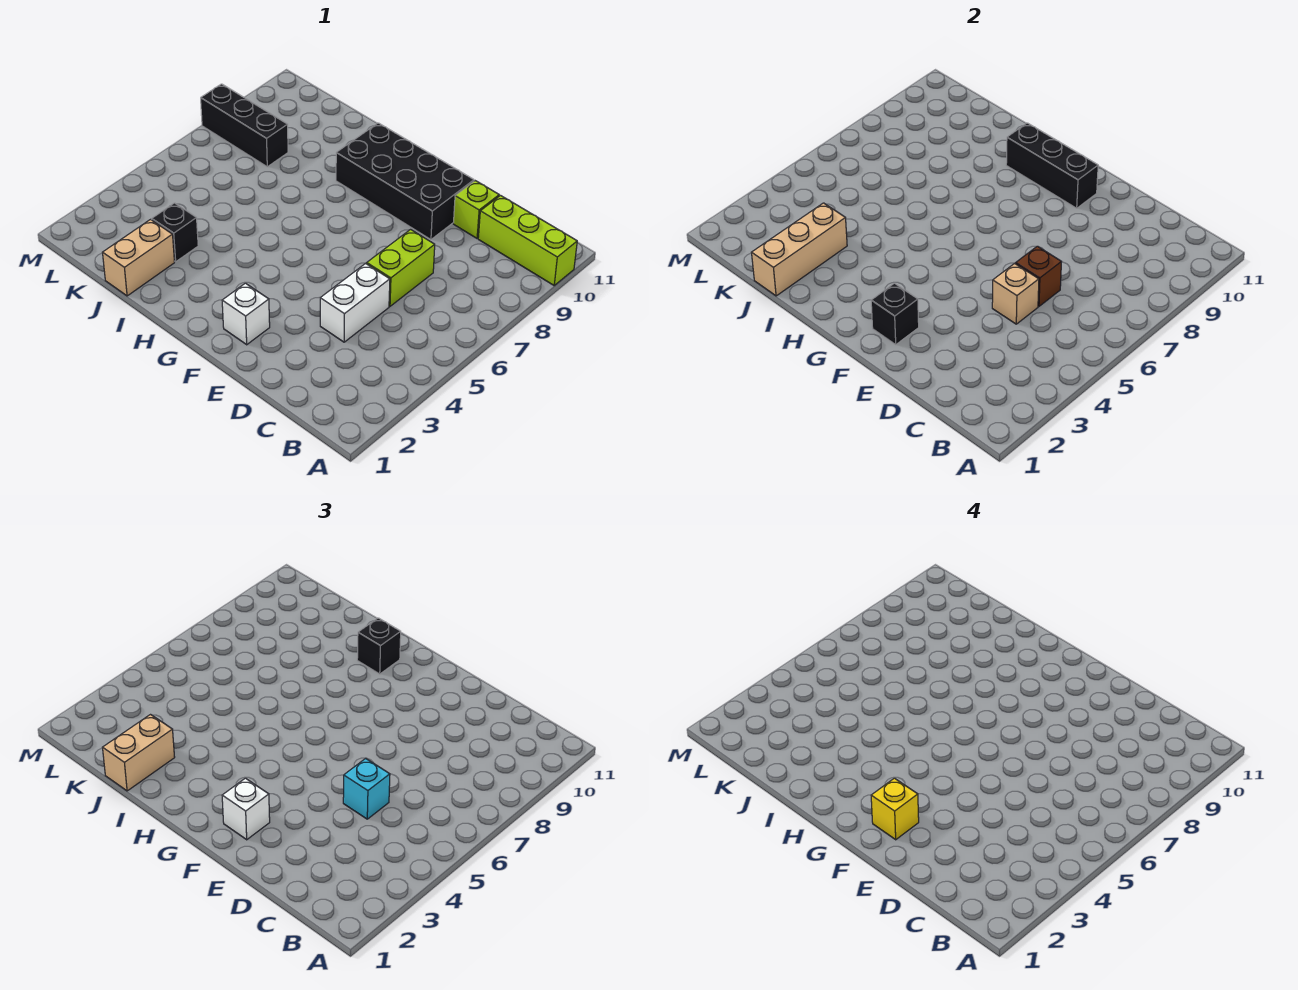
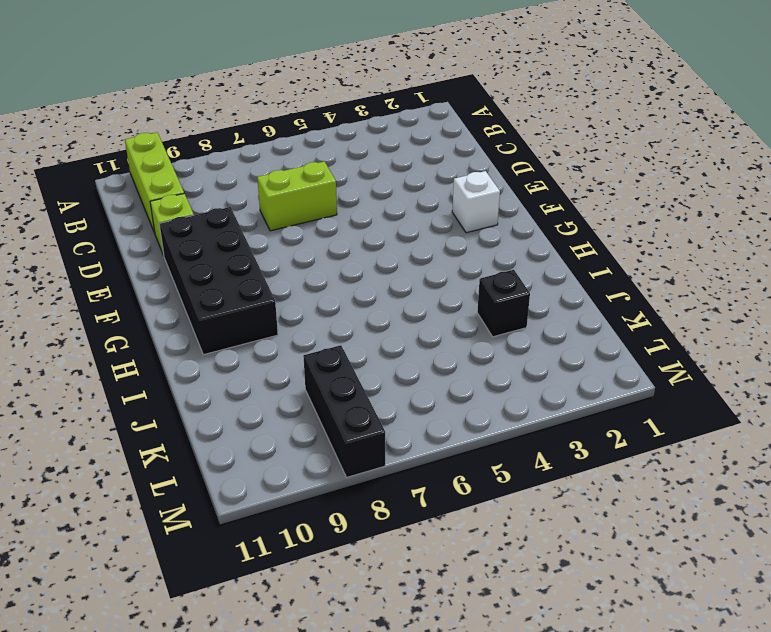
none -> white 1x2 brick [320,263,390,342]
none -> tan 1x2 brick [103,220,175,296]
none -> tan 1x1 brick [992,263,1039,324]

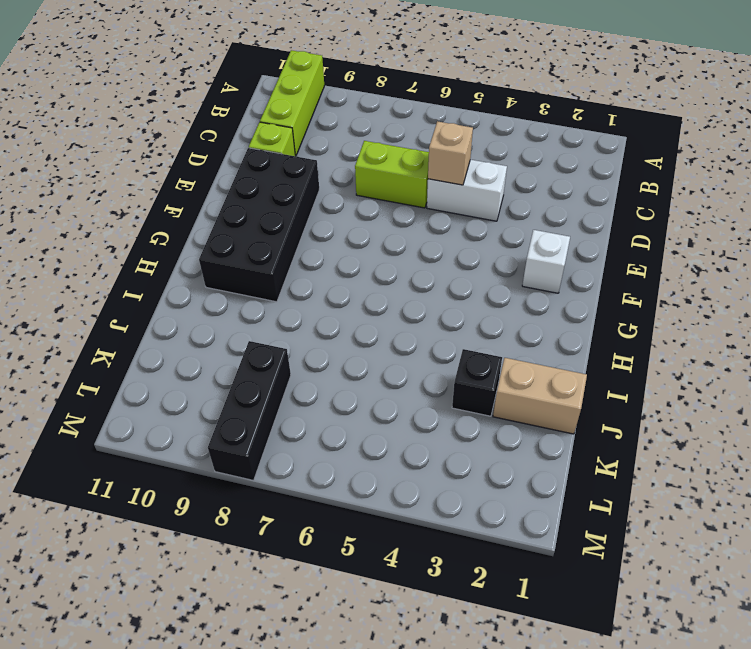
none -> brown 1x1 brick [1016,246,1061,306]
none -> black 1x1 brick [871,283,919,345]
none -> black 1x3 brick [1006,123,1098,208]

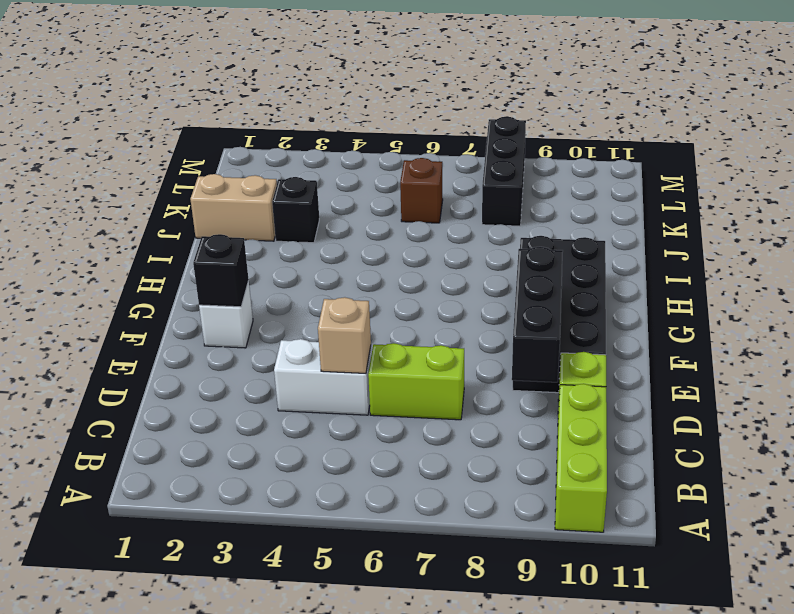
black 1x3 brick [512,247,563,382] -> black 1x3 brick moved to [1006,123,1098,208]
brown 1x1 brick [400,158,443,223] -> brown 1x1 brick moved to [1016,246,1061,306]
none -> tan 1x3 brick [752,203,847,296]
none -> cyan 1x1 brick [343,758,390,819]
none -> white 1x1 brick [222,778,270,840]

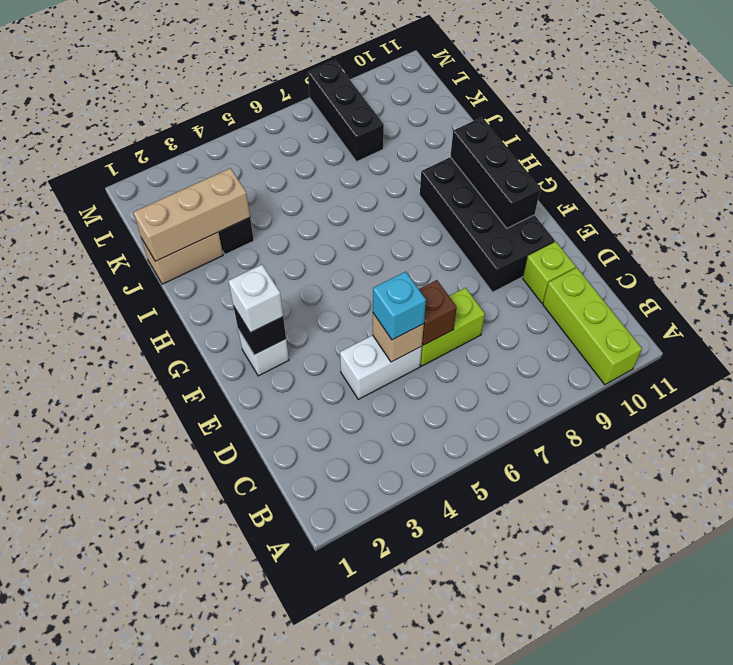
none -> black 1x1 brick [357,618,401,674]
none -> tan 1x2 brick [103,715,175,791]
none -> yellow 1x1 brick [871,778,919,840]

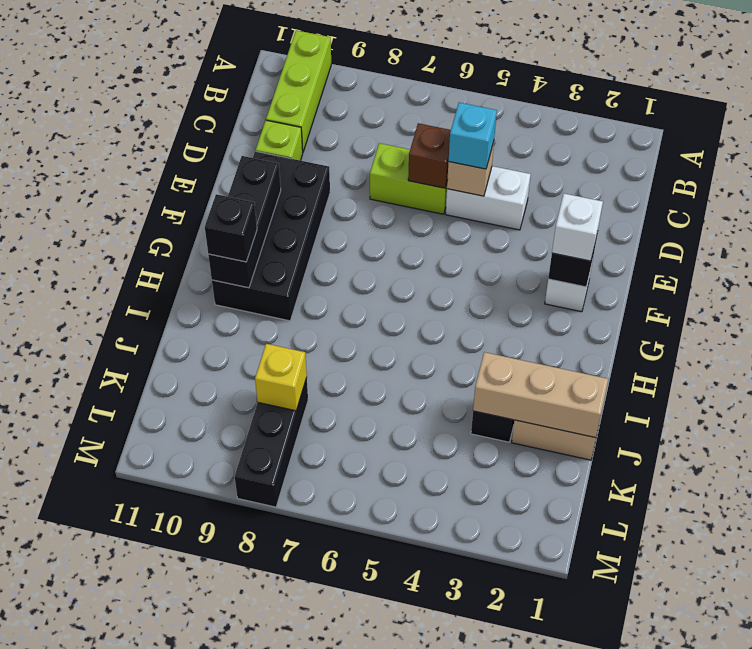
yellow 1x1 brick [255,344,307,411] -> yellow 1x1 brick moved to [871,778,919,840]
none -> tan 1x2 brick [103,715,175,791]

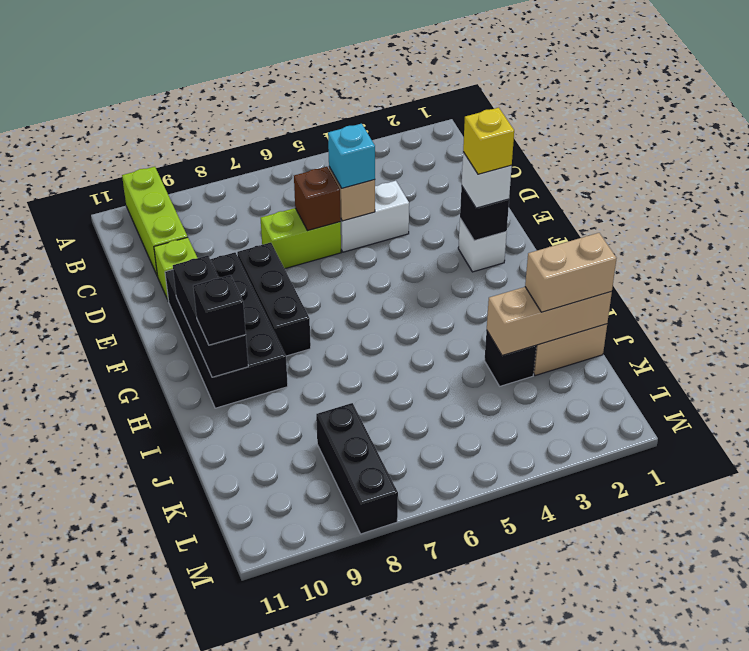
black 1x3 brick [237,243,311,356] -> none

